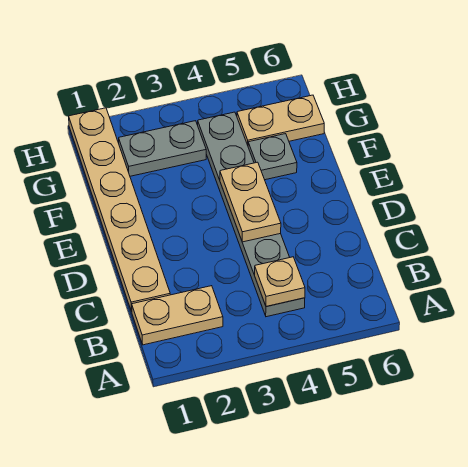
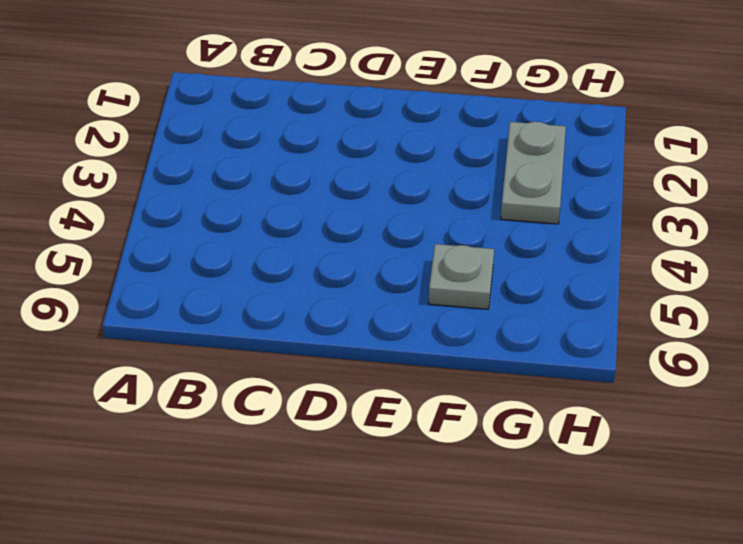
none -> tan 1x2 plate [132,286,223,345]
none -> grey 1x6 plate [198,112,305,317]

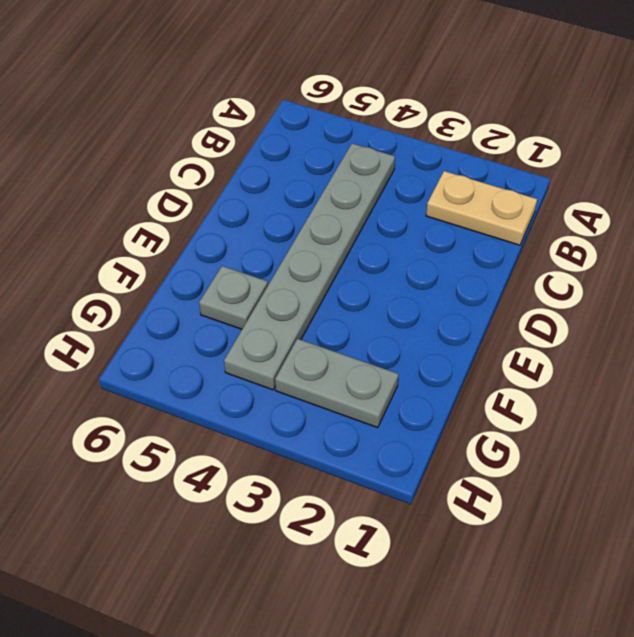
none -> tan 1x6 plate [69,108,170,312]
none -> tan 1x2 plate [237,95,324,145]

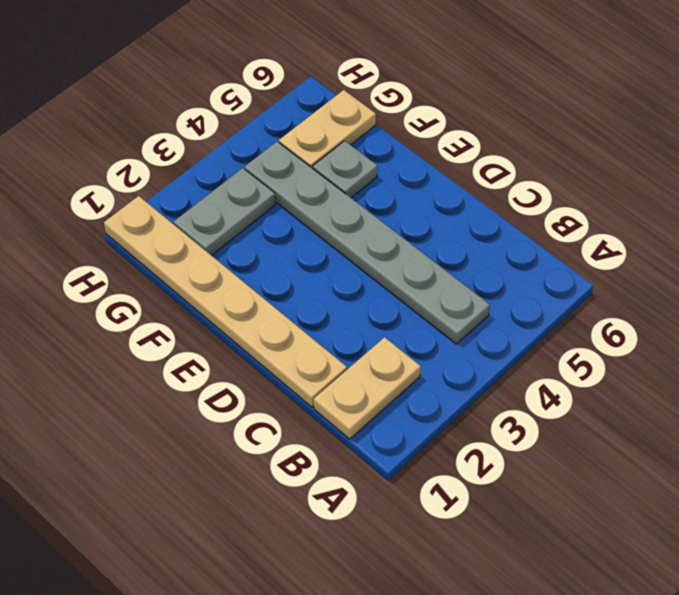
none -> tan 1x1 plate [255,257,305,307]
none -> tan 1x2 plate [220,162,281,242]

